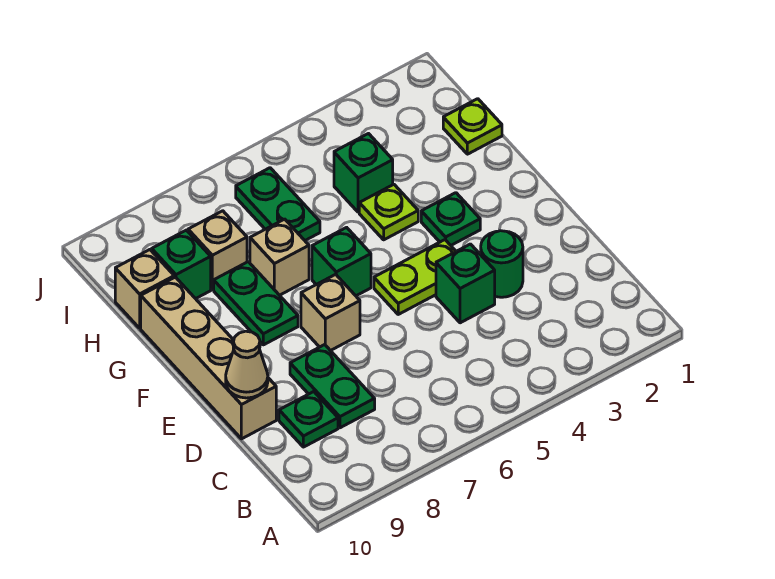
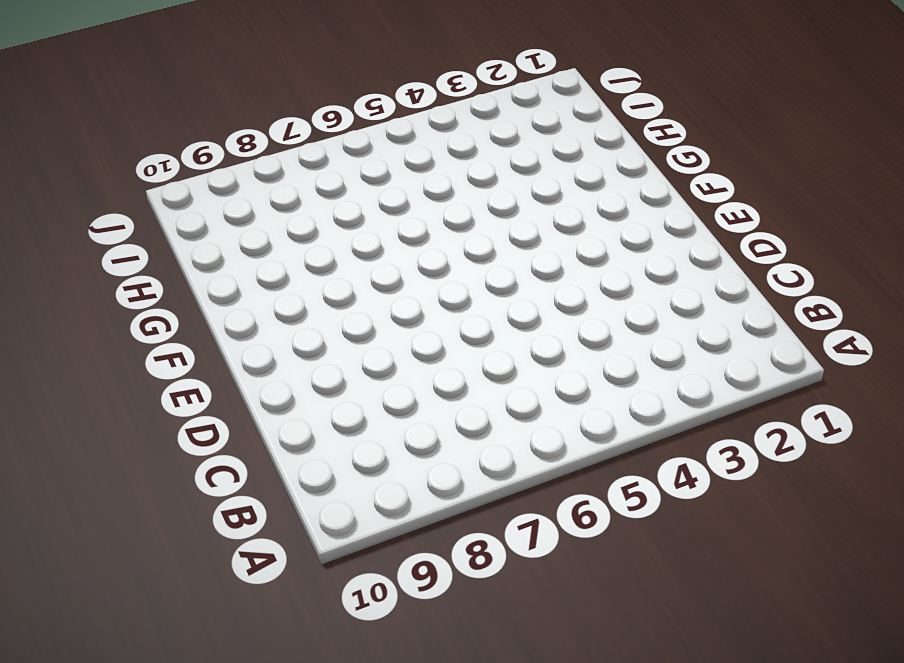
none -> green 1x2 plate [290,345,375,428]
none -> green 1x1 plate [279,392,338,447]
none -> green 1x1 round brick [481,231,523,297]

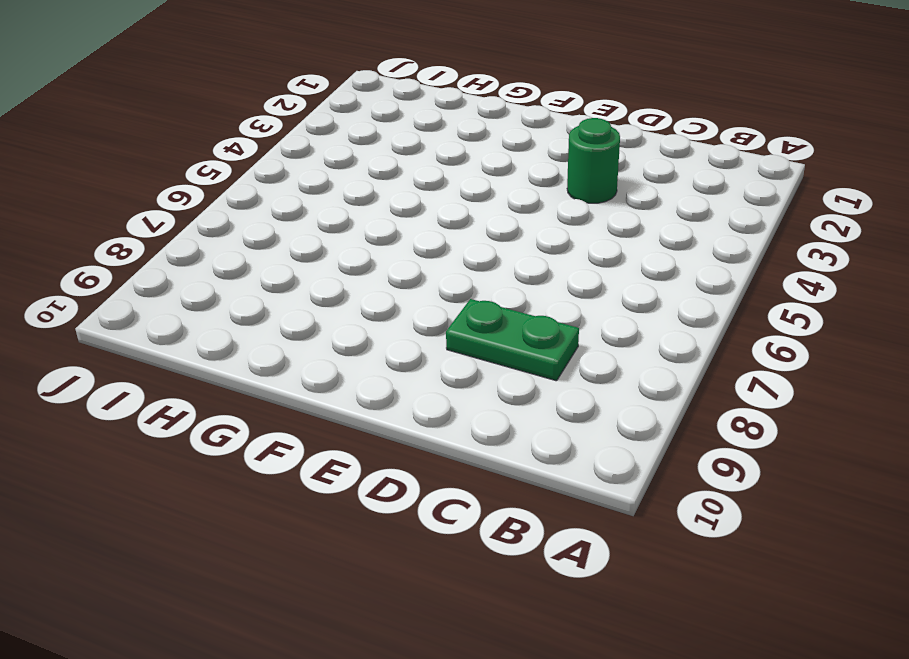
none -> green 1x1 plate [279,392,338,447]
none -> green 1x1 brick [436,244,495,323]
none -> tan 1x4 brick [141,277,276,439]

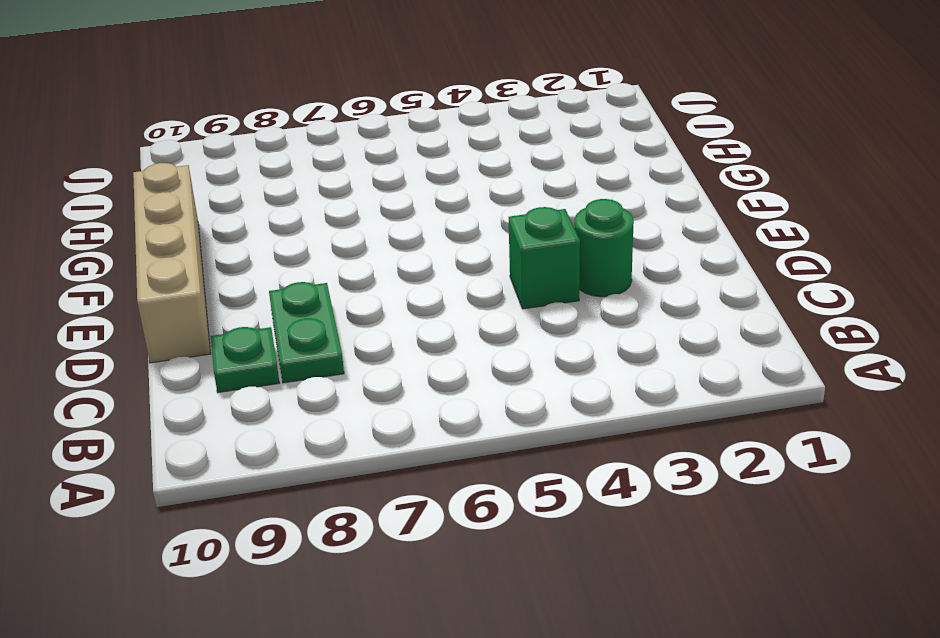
none -> lime 1x2 plate [374,240,456,314]
none -> tan 1x1 brick [301,274,360,351]
none -> green 1x1 plate [421,193,480,245]

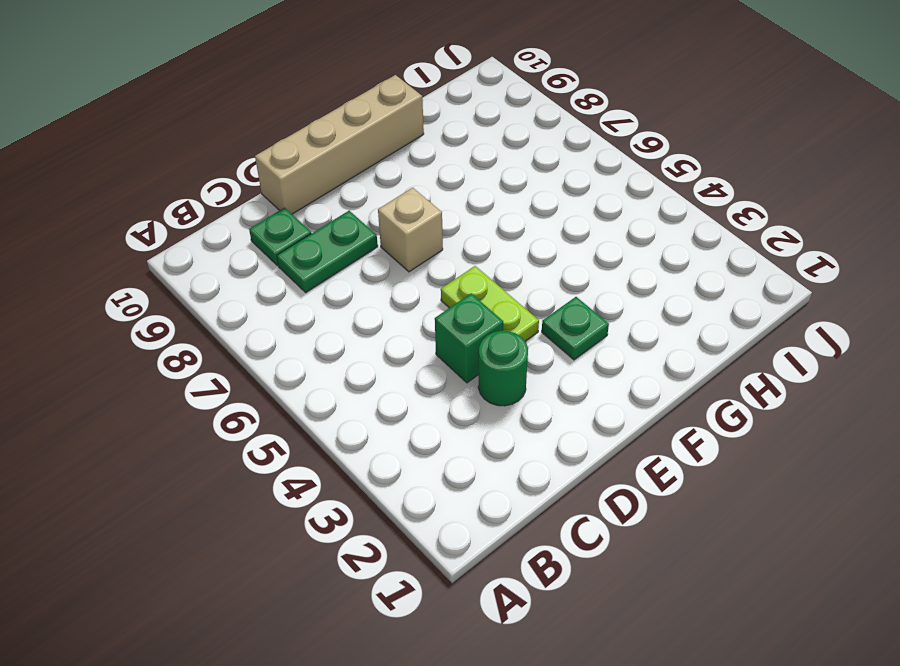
none -> green 1x1 brick [312,227,371,296]
none -> green 1x2 plate [214,262,298,345]
none -> lime 1x1 plate [359,184,418,240]

